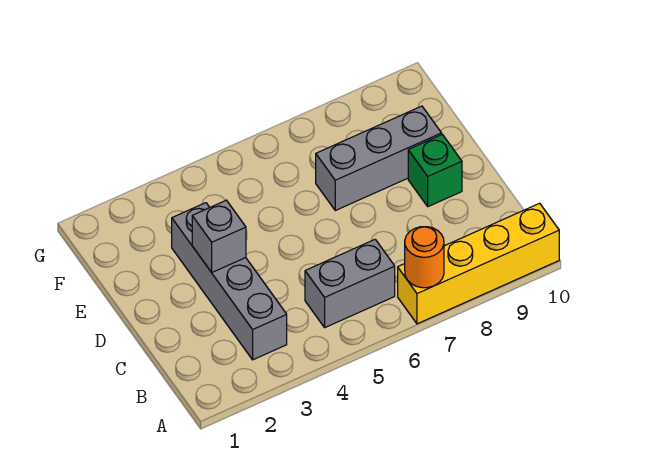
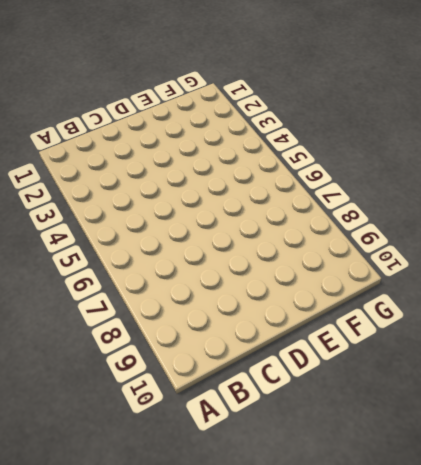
none -> yellow 1x4 brick [398,203,559,324]
none -> grey 1x4 brick [172,203,287,360]

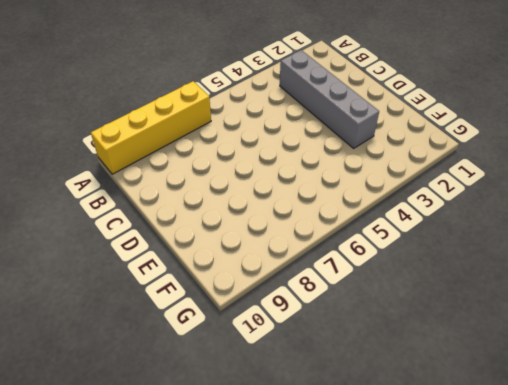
none -> grey 1x2 brick [305,240,395,327]
none -> green 1x1 brick [408,134,462,207]

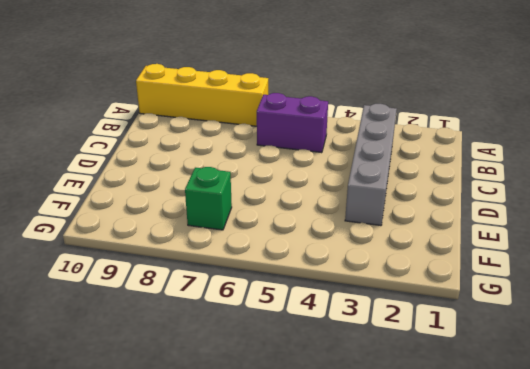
purple 1x2 brick [257,93,328,153] -> grey 1x2 brick [305,240,395,327]
green 1x1 brick [185,167,232,230] -> green 1x1 brick moved to [408,134,462,207]
none -> grey 1x3 brick [316,106,442,210]
none -> orange 1x1 round brick [405,227,444,288]

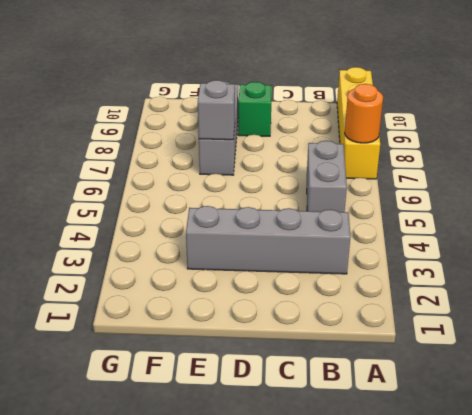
grey 1x1 brick [198,80,235,140] -> grey 1x1 brick moved to [192,200,246,272]

